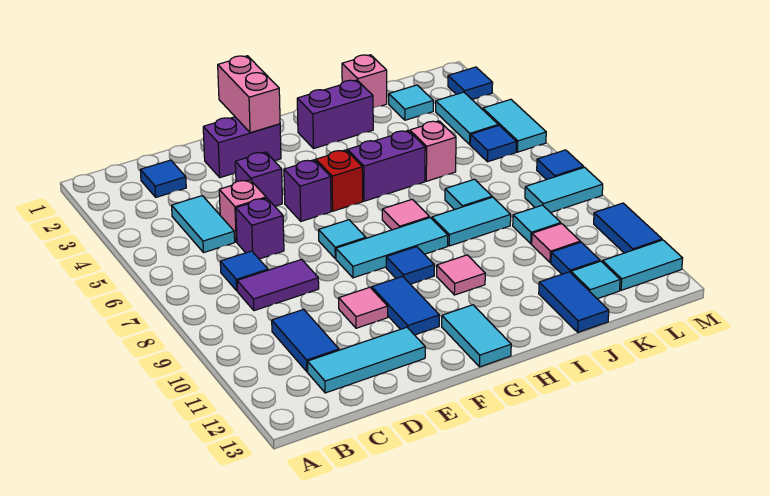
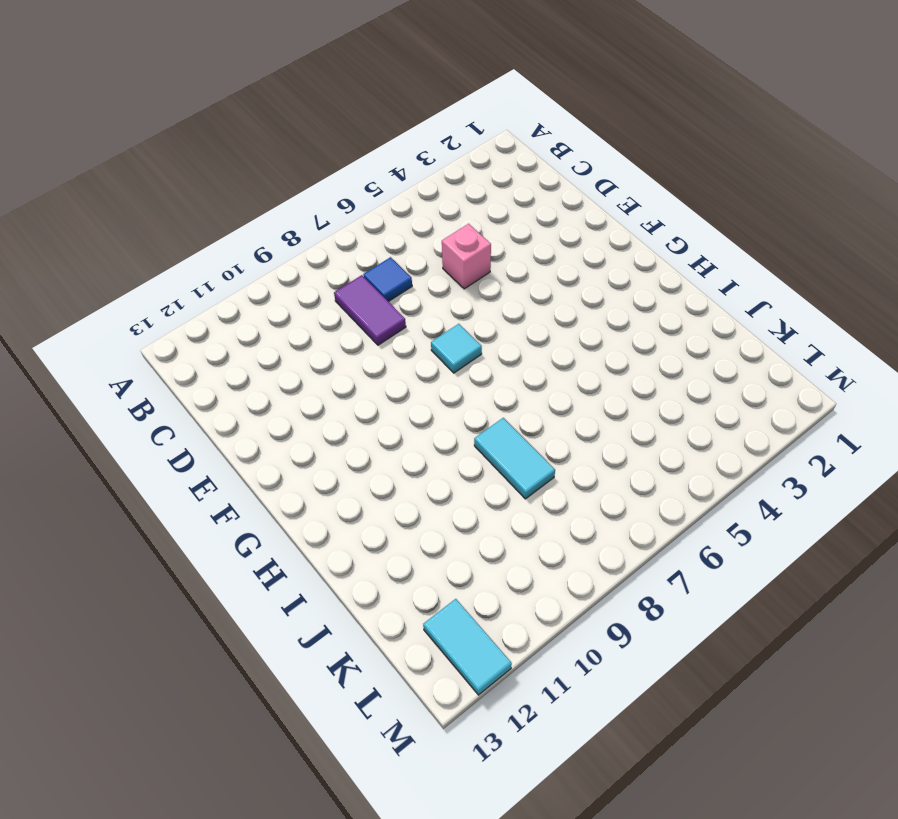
none -> blue 1x1 tile [140,160,186,197]
none -> cyan 1x2 tile [172,196,235,253]
none -> blue 1x2 tile [272,309,339,372]
none -> cyan 1x3 tile [308,327,425,393]

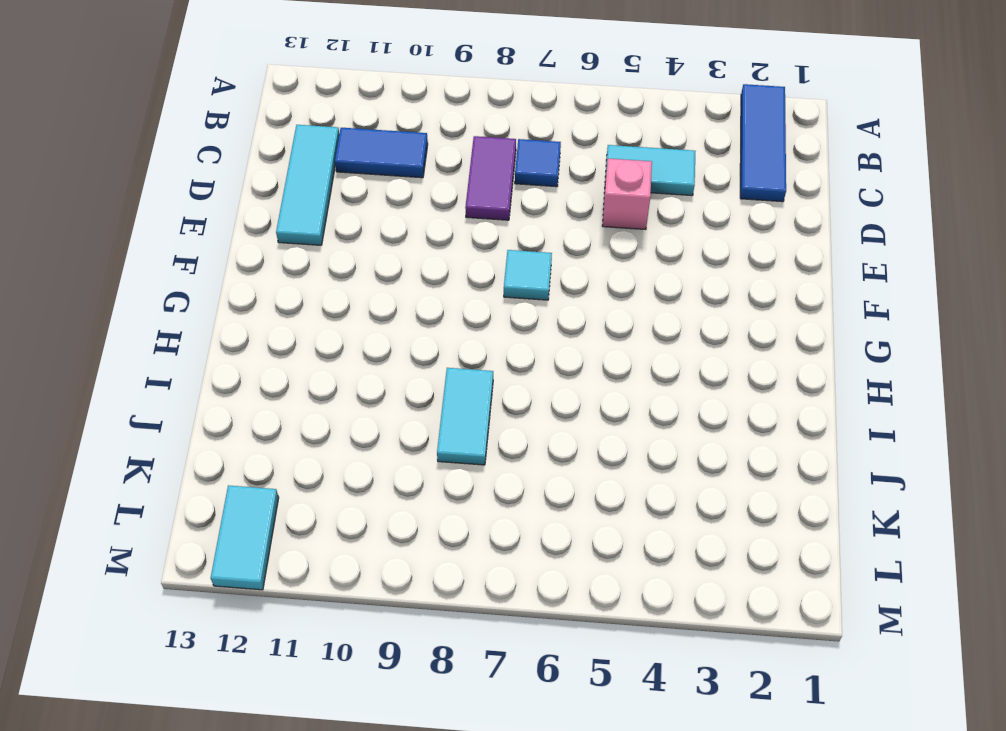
blue 1x3 tile [740,84,786,202] -> blue 1x1 tile [140,160,186,197]
none -> purple 1x1 brick [236,198,284,259]
none -> purple 1x2 brick [203,117,281,178]
none -> purple 1x1 brick [235,152,282,206]
none -> pink 1x1 tile [339,287,388,328]

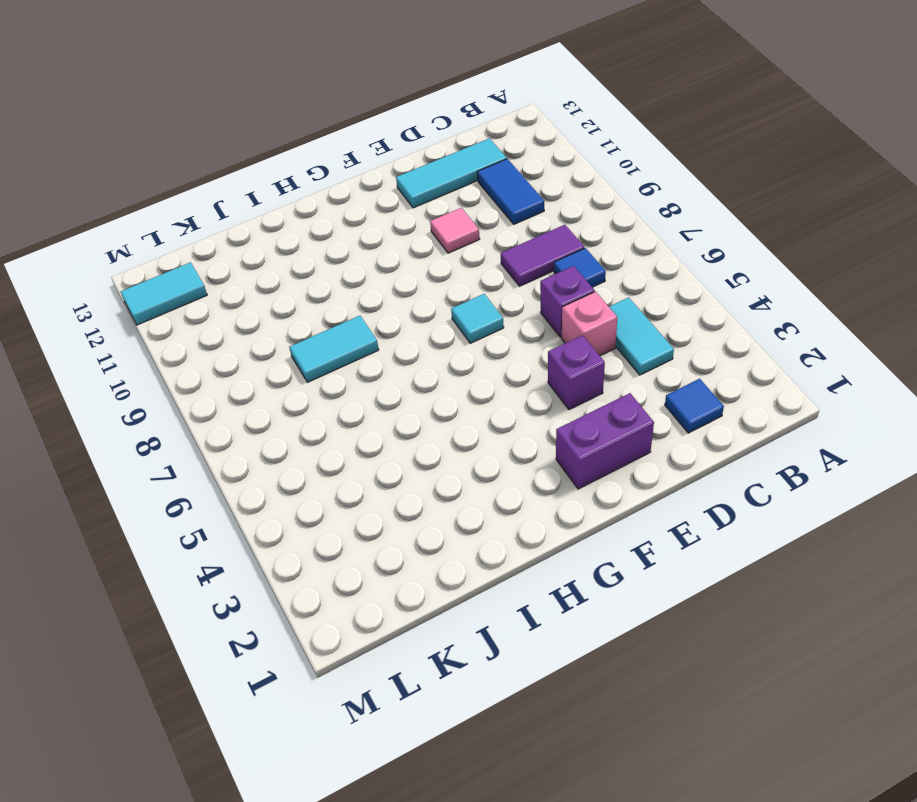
none -> purple 1x1 brick [284,160,331,221]
none -> cyan 1x3 tile [336,218,448,278]
none -> blue 1x2 tile [371,276,439,335]
none -> red 1x1 brick [316,150,363,211]

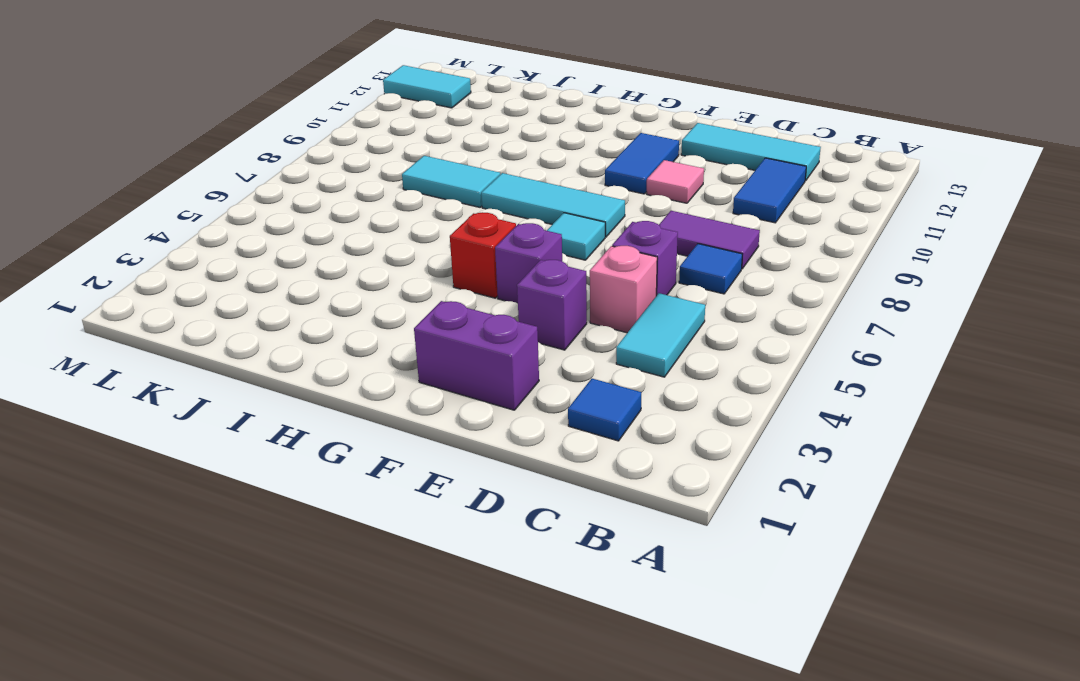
none -> blue 1x1 tile [386,247,434,284]
none -> cyan 1x2 tile [442,305,511,367]
none -> purple 1x2 brick [297,80,373,148]
none -> purple 1x2 brick [348,131,425,201]

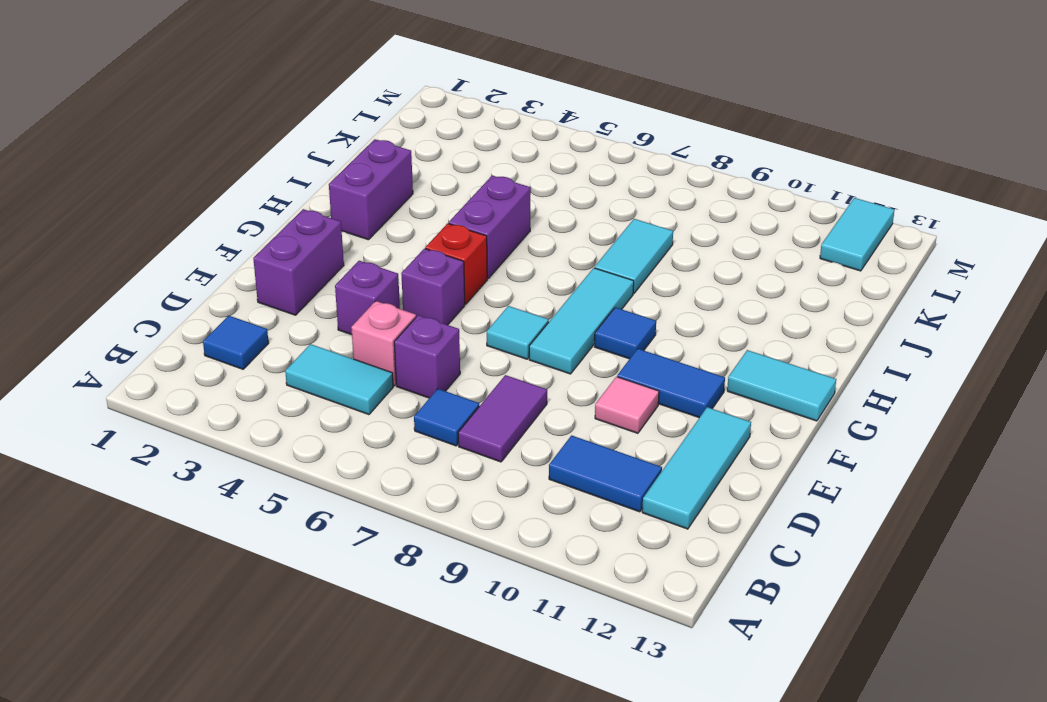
none -> pink 1x1 tile [382,199,430,230]
none -> pink 1x1 tile [437,255,485,295]
none -> pink 1x1 brick [342,55,387,108]
none -> pink 1x1 brick [410,121,456,181]

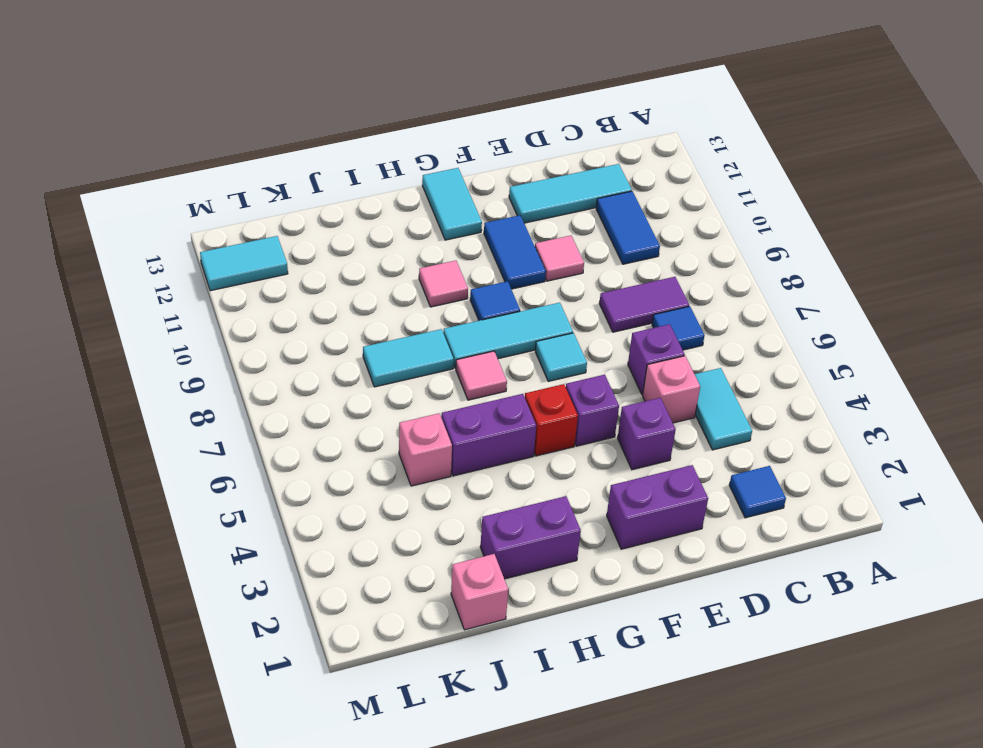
none -> cyan 1x1 tile [445,179,492,210]
none -> blue 1x2 tile [539,272,609,332]
none -> cyan 1x1 tile [389,85,433,120]
none -> cyan 1x1 tile [513,205,561,244]

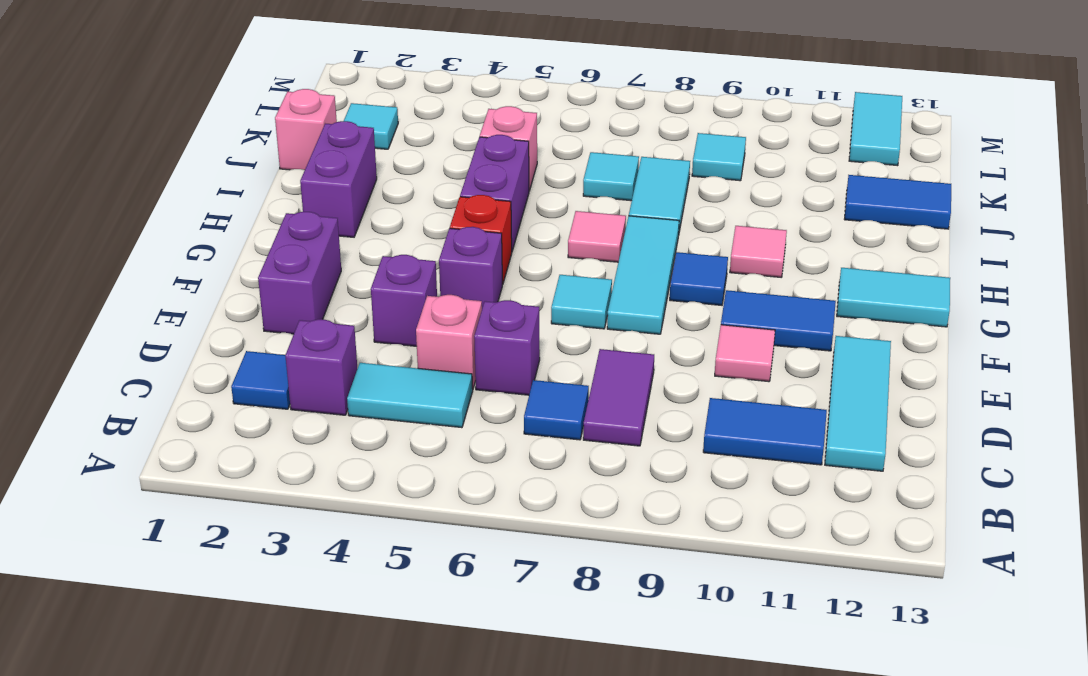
purple 1x1 brick [285,319,357,415] -> none
none -> pink 1x1 tile [532,224,580,263]
none -> blue 1x1 tile [551,242,600,274]
none -> cyan 1x1 tile [571,261,620,299]
none -> cyan 1x2 tile [436,92,498,144]

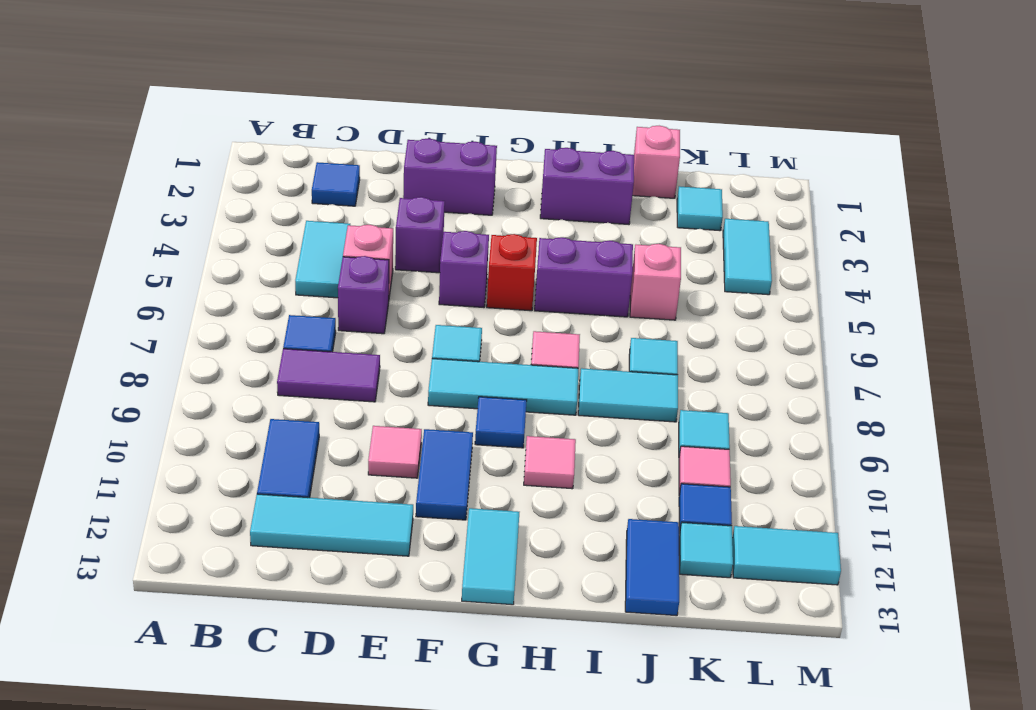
none -> blue 1x1 tile [470,125,516,162]
none -> cyan 1x2 tile [525,167,603,213]
none -> blue 1x1 tile [448,67,493,99]
none -> cyan 1x2 tile [483,99,546,152]

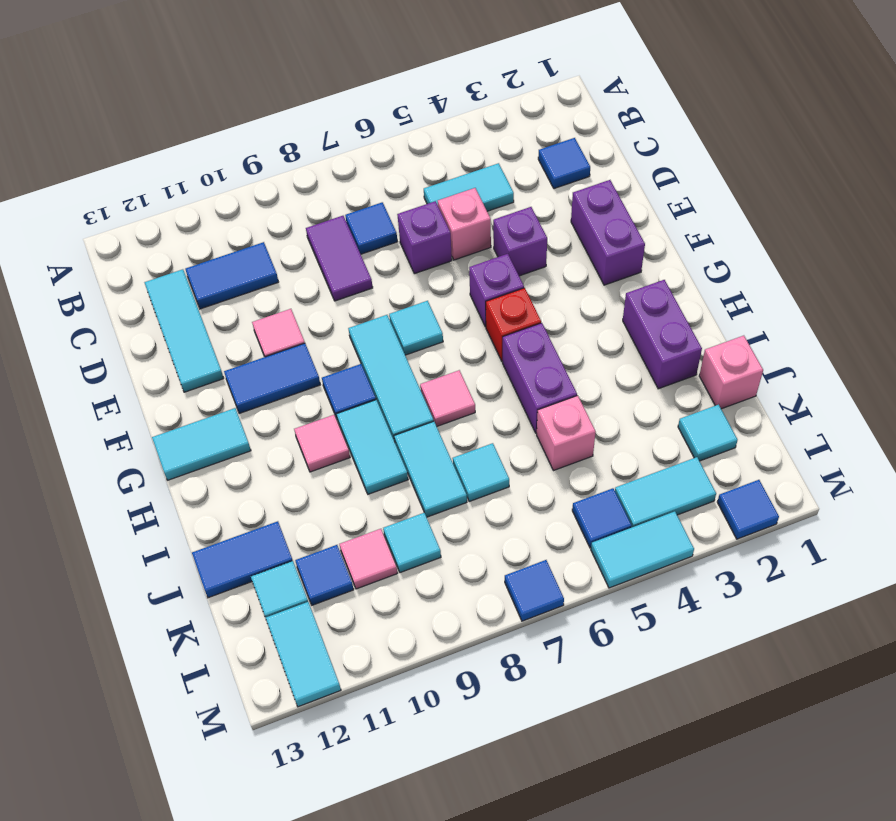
cyan 1x2 tile [337,400,408,494] -> cyan 1x2 tile moved to [525,167,603,213]
none -> blue 1x2 tile [594,203,662,253]
none -> pink 1x2 brick [218,56,280,133]

